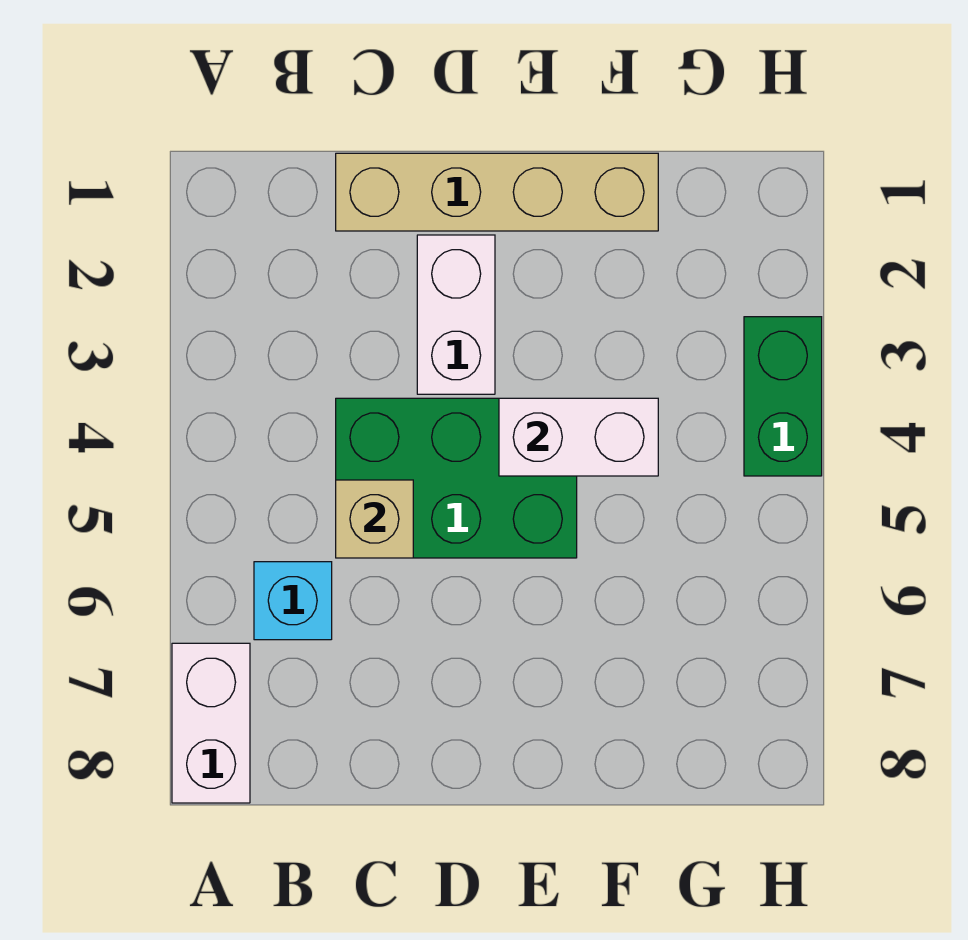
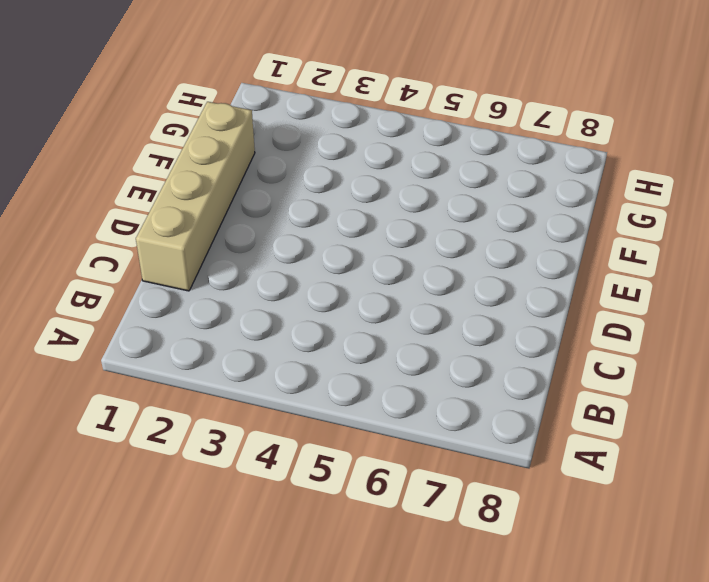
none -> white 1x2 brick [172,643,250,803]
none -> cyan 1x1 brick [254,562,332,640]

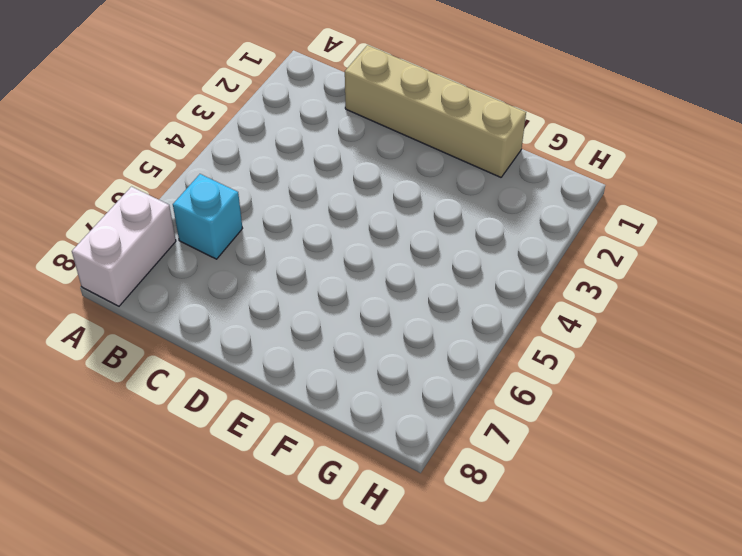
none -> green 2x3 brick [336,398,577,558]
none -> white 1x2 brick [417,235,495,394]

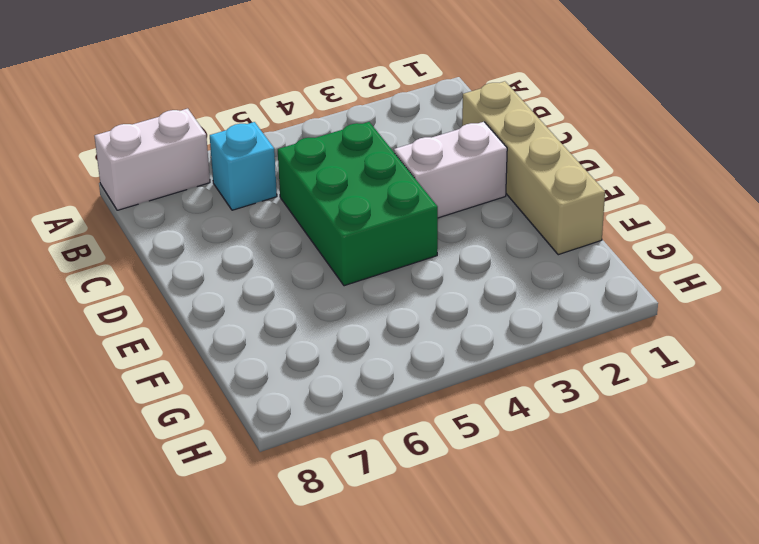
none -> green 1x2 brick [744,317,822,476]
none -> tan 1x1 brick [336,480,413,558]

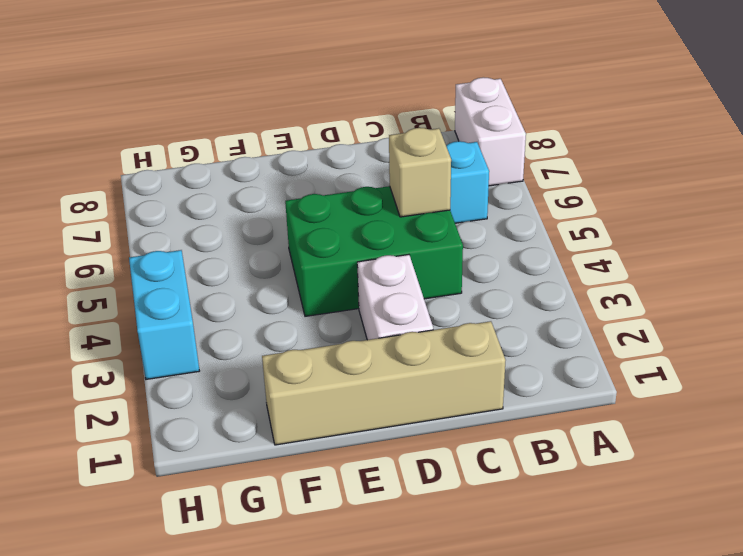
cyan 1x2 brick [129,250,199,379] -> green 1x2 brick [744,317,822,476]
none -> white 1x2 brick [499,398,658,476]

